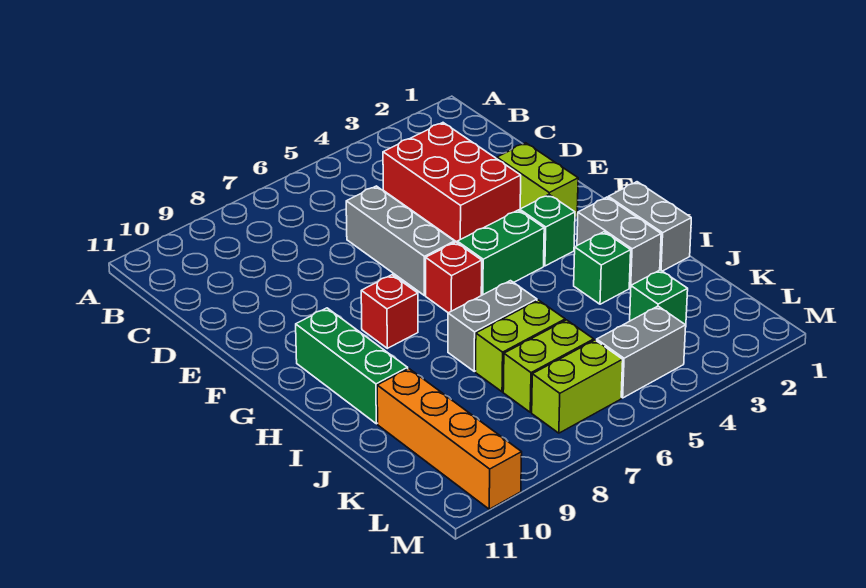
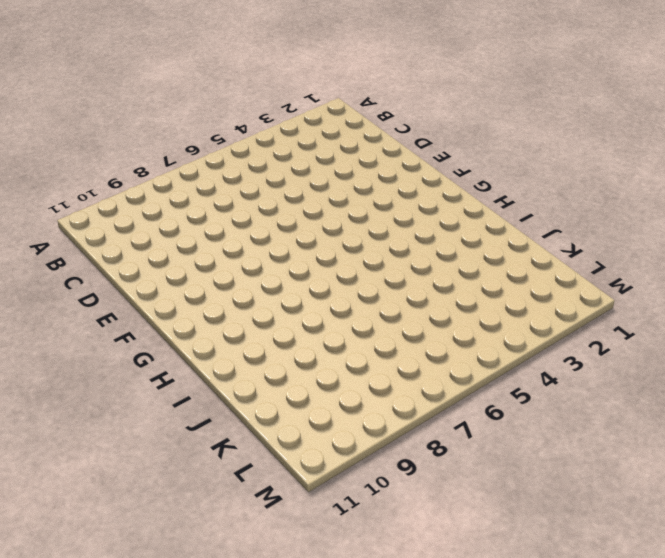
none -> red 2x3 brick [383,123,521,242]
none -> grey 1x3 brick [346,186,455,296]
none -> lime 1x2 brick [497,143,578,218]

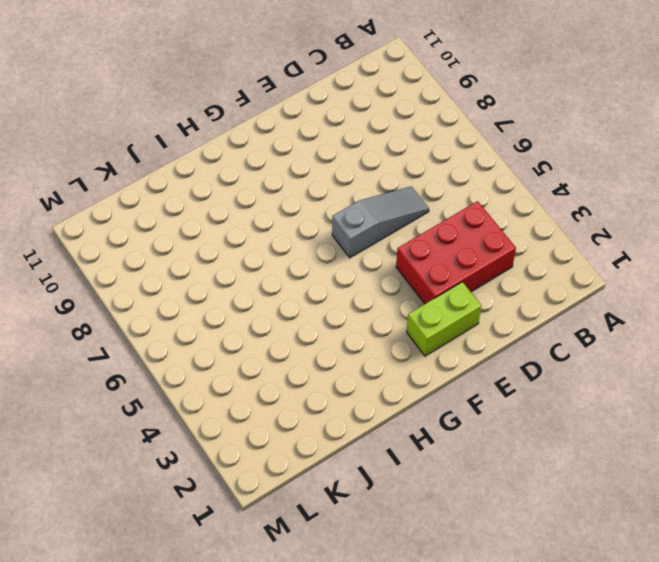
grey 1x3 slope [332,186,429,258] -> grey 1x3 brick [346,186,455,296]
none -> green 1x1 brick [520,195,575,266]
none -> green 1x2 brick [457,210,544,295]
none -> red 1x1 brick [426,242,482,313]

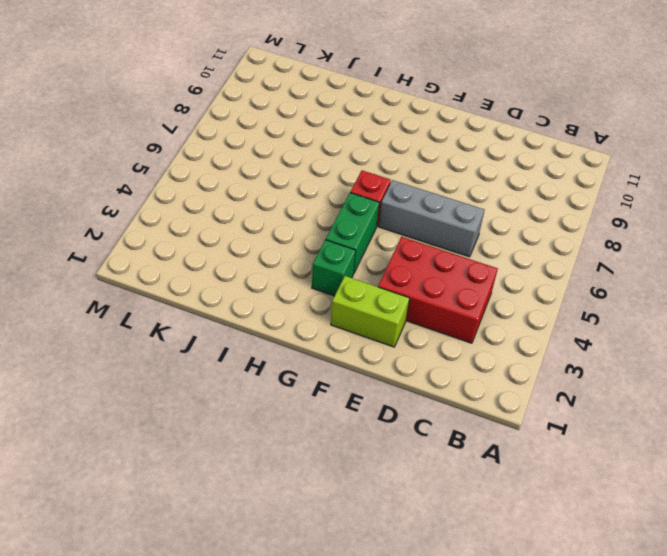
none -> red 1x1 brick [361,275,418,348]
none -> green 1x3 brick [296,308,408,424]
none -> grey 1x2 brick [608,182,691,271]

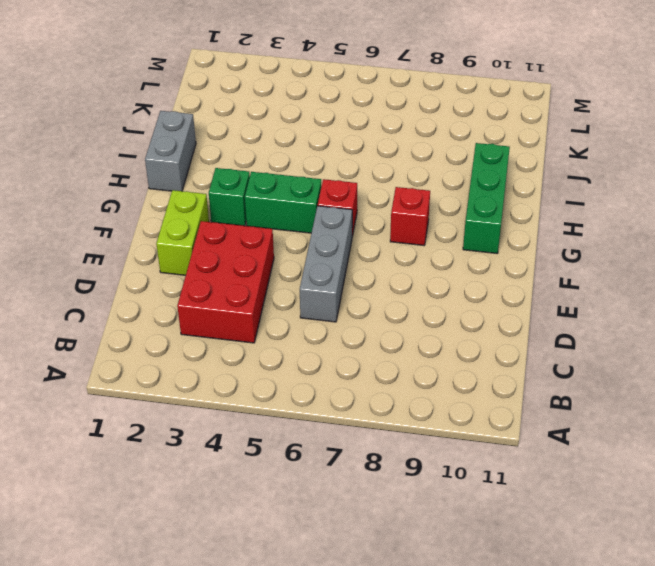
none -> grey 1x2 brick [577,197,661,288]
none -> green 1x1 brick [574,232,631,304]
none -> grey 1x2 brick [448,281,537,371]

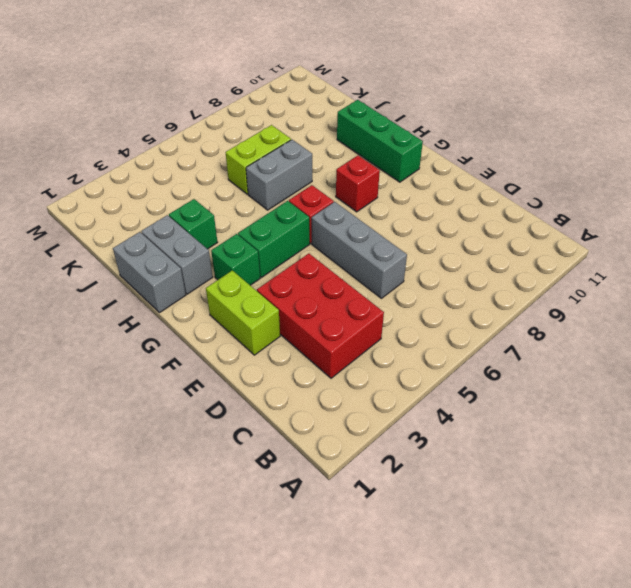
none -> orange 1x4 brick [377,369,522,509]
none -> green 1x1 brick [630,270,688,325]
none -> lime 1x2 brick [503,320,594,412]

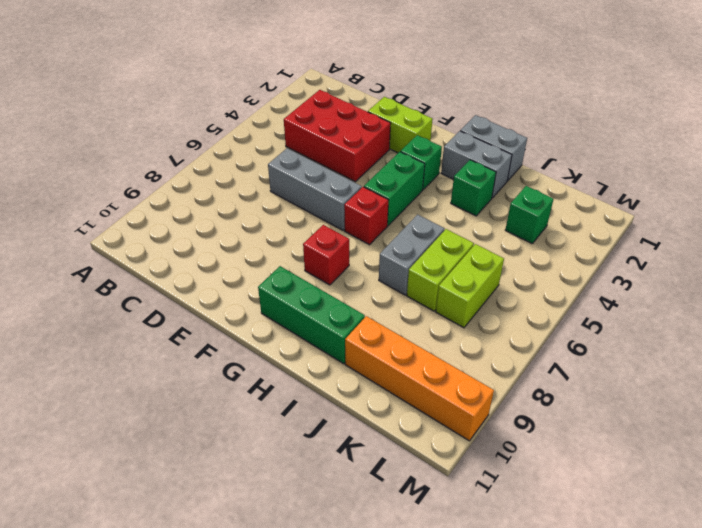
none -> grey 1x2 brick [597,306,686,398]
none -> lime 1x2 brick [532,340,623,433]

